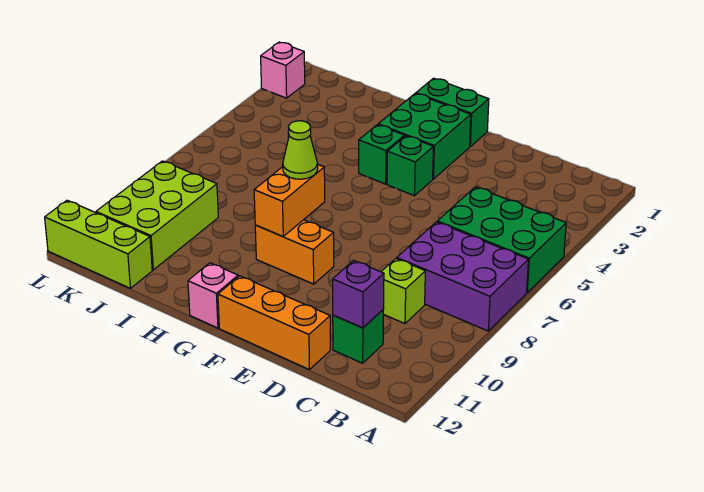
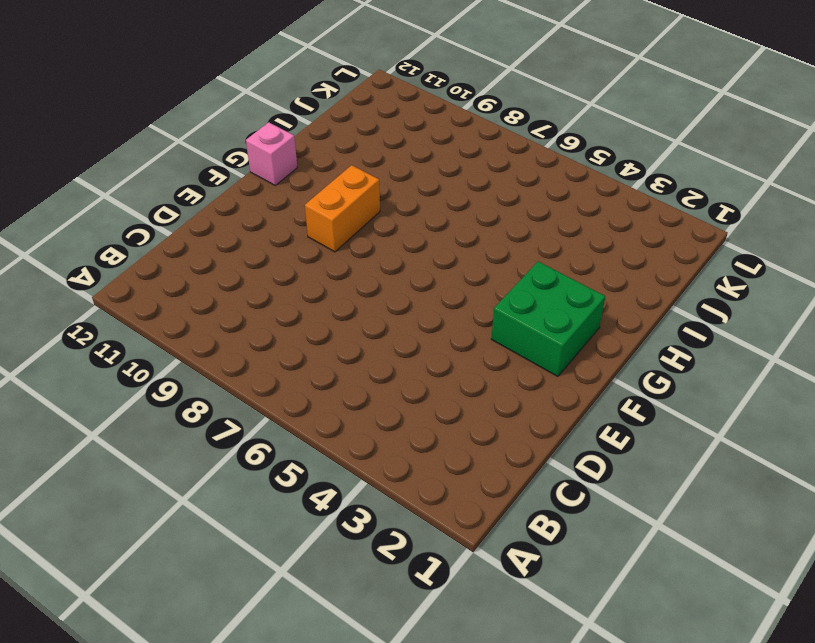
none -> green 2x3 brick [437,187,566,292]
none -> purple 2x3 brick [397,222,528,331]
none -> lime 1x1 brick [381,259,425,324]

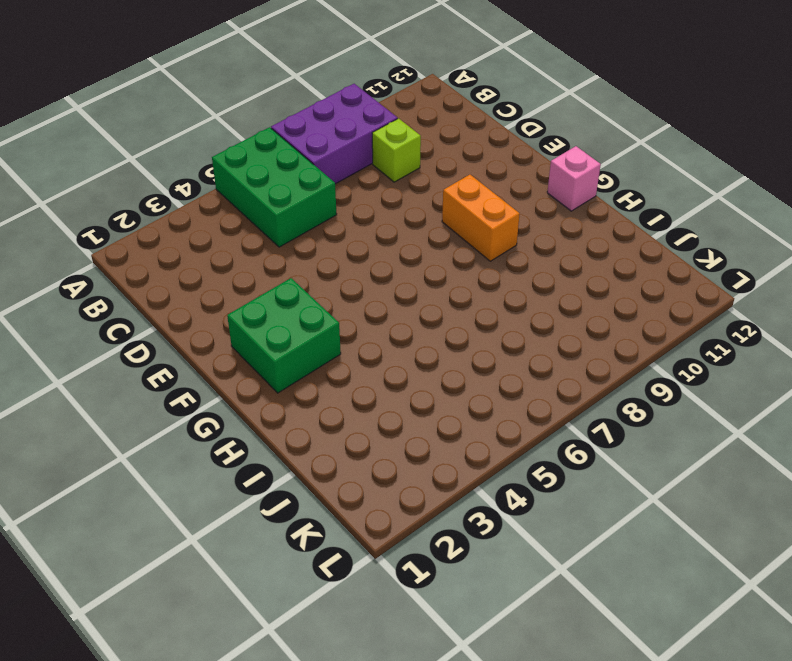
purple 2x3 brick [271,84,398,184] -> purple 2x3 brick turned to [397,222,528,331]
none -> green 1x1 brick [333,310,383,363]
none -> orange 1x3 brick [218,276,330,369]
none -> green 1x2 brick [416,78,489,146]

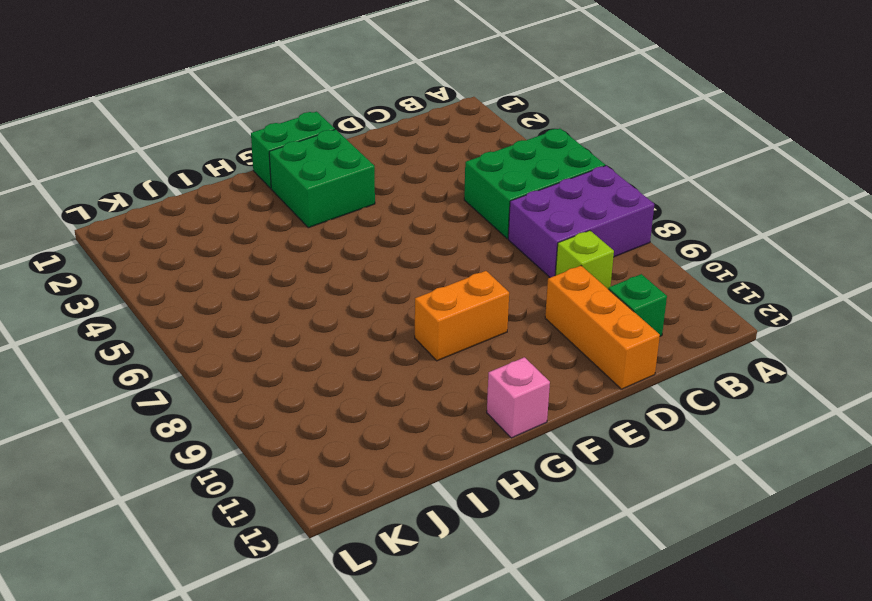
orange 1x3 brick [545,266,660,389] -> orange 1x3 brick turned to [218,276,330,369]
none -> green 1x1 brick [387,136,433,196]
none -> green 1x1 brick [359,125,404,184]
none -> lime 2x3 brick [96,161,218,270]

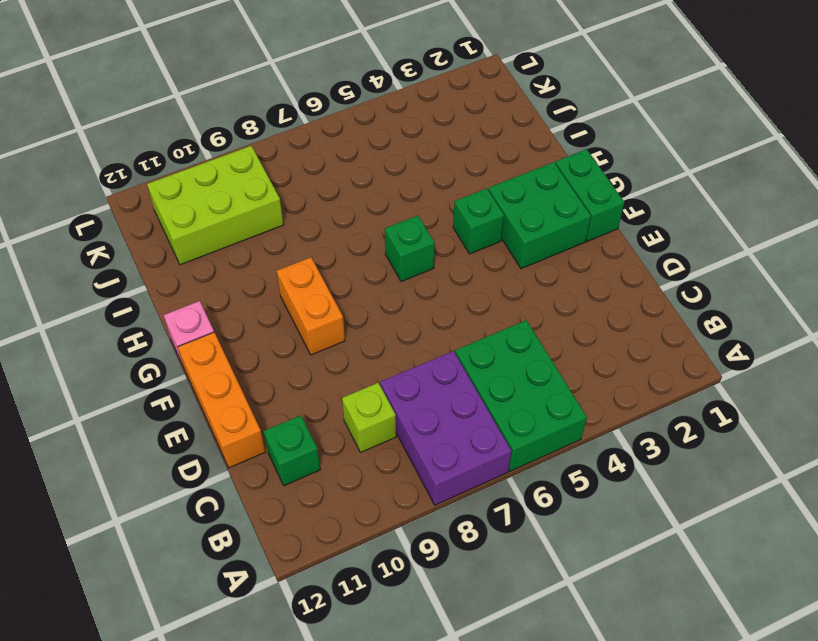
green 1x1 brick [385,215,435,282] -> green 1x1 brick moved to [387,136,433,196]
none -> lime 1x3 brick [45,200,152,288]
none -> pink 1x1 brick [261,42,305,98]
none -> purple 1x1 brick [333,260,384,328]

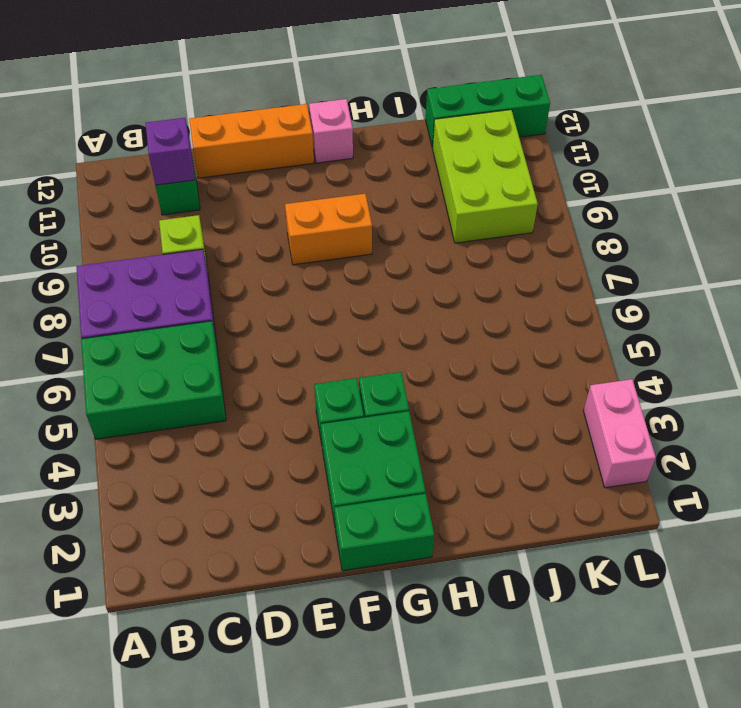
green 1x3 brick [426,75,550,148] -> lime 1x3 brick [45,200,152,288]
pink 1x2 brick [584,379,656,488] -> pink 1x1 brick [261,42,305,98]
none -> orange 1x2 brick [254,165,325,236]
none -> lime 1x1 cone [283,121,318,179]

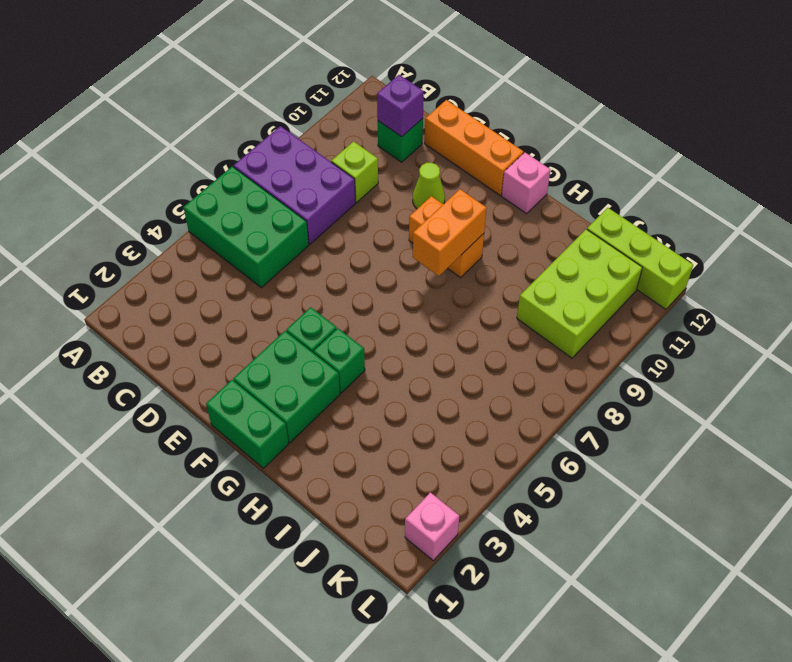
lime 1x1 cone [413,163,445,209] -> lime 1x1 cone moved to [283,121,318,179]

